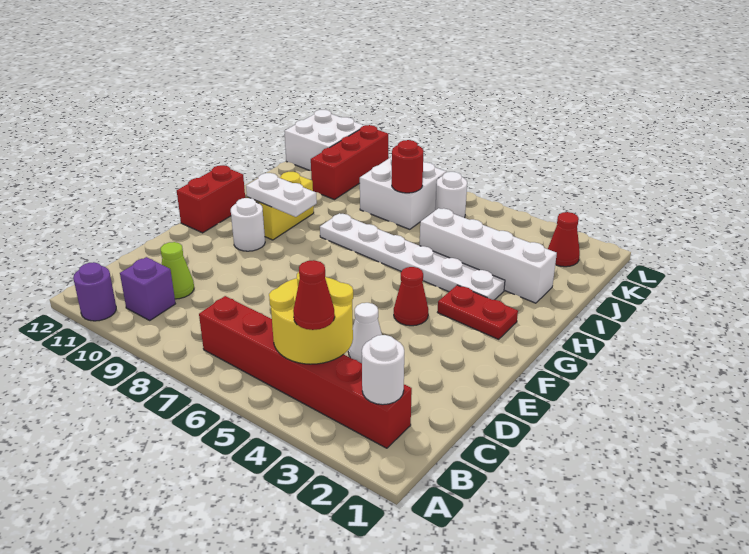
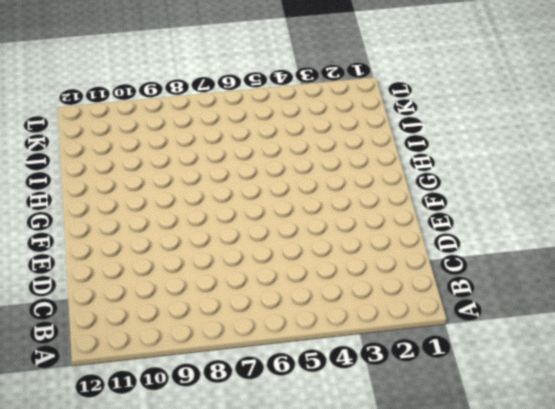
none -> purple 1x1 round brick [73,262,116,321]
none -> red 1x6 brick [199,296,412,448]
none -> purple 1x1 brick [120,257,175,320]

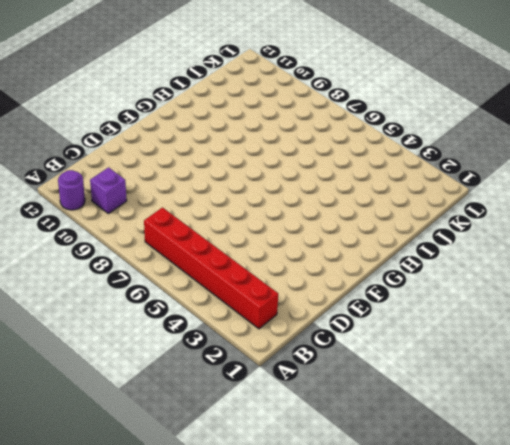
none -> lime 1x1 cone [161,242,194,299]
none -> white 1x1 cone [348,303,382,363]
none -> red 1x1 cone [394,267,428,326]

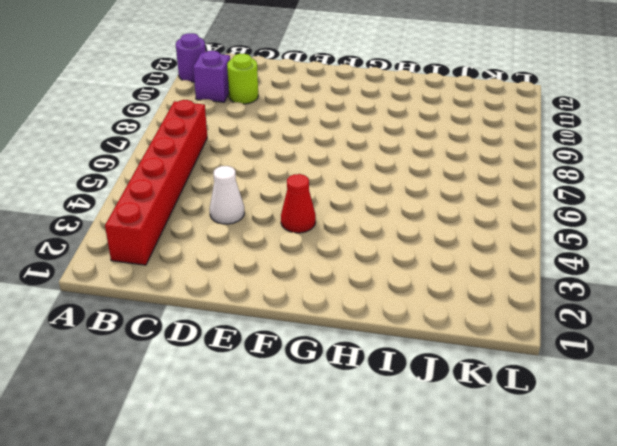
lime 1x1 round brick [227,54,258,104] -> lime 1x1 cone [161,242,194,299]
none -> white 1x1 round brick [231,198,265,251]
none -> red 1x2 brick [177,165,245,233]
none -> red 1x2 plate [438,285,518,339]

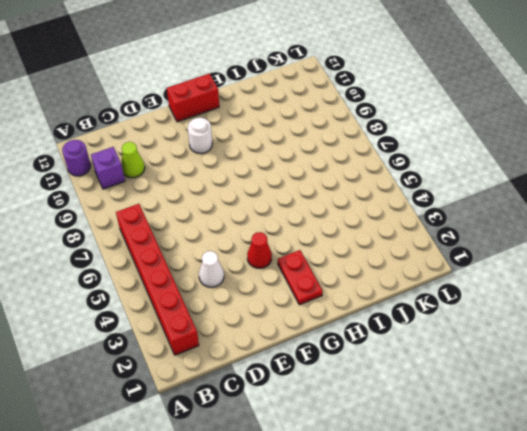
none -> yellow 1x2 brick [247,172,314,240]
none -> white 1x6 plate [320,213,505,300]
none -> white 1x4 brick [420,208,557,303]

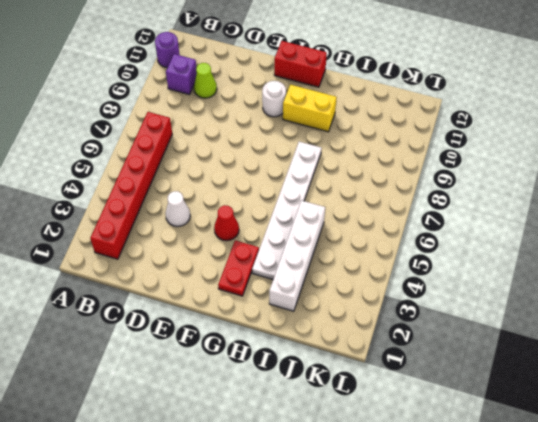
none -> white 2x2 brick [360,156,446,229]
none -> red 1x3 brick [311,125,388,200]
none -> red 1x1 cone [548,212,580,267]

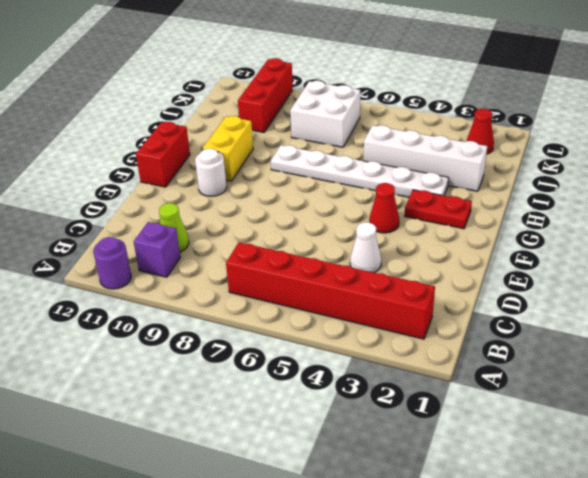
none -> white 1x1 round brick [435,172,467,218]
none -> white 2x2 brick [284,110,365,171]
none -> white 1x1 round brick [362,335,404,405]

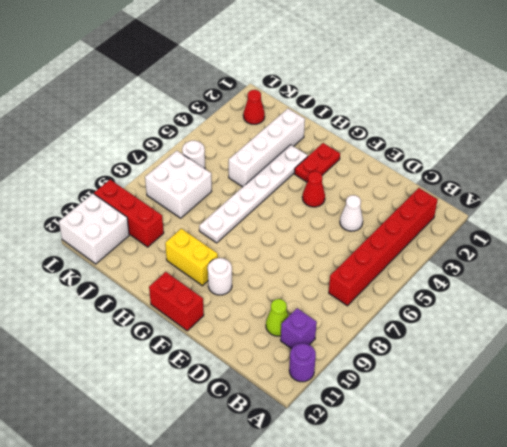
none -> white 1x1 round brick [362,335,404,405]
none -> yellow 2x2 round brick [269,272,353,364]
none -> white 1x2 plate [246,173,317,217]

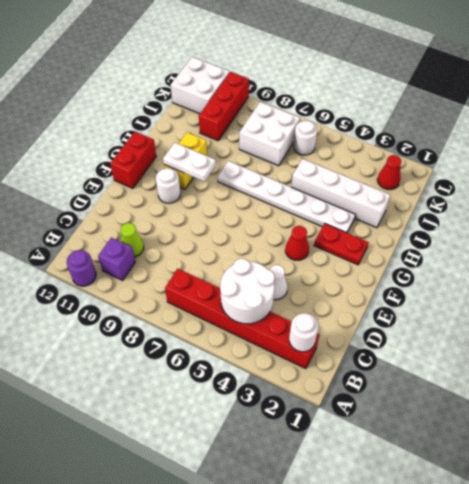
white 2x2 round brick [220,259,275,324] -> yellow 2x2 round brick [269,272,353,364]
none -> red 1x1 round brick [392,140,424,193]
none -> red 1x1 cone [293,260,335,330]

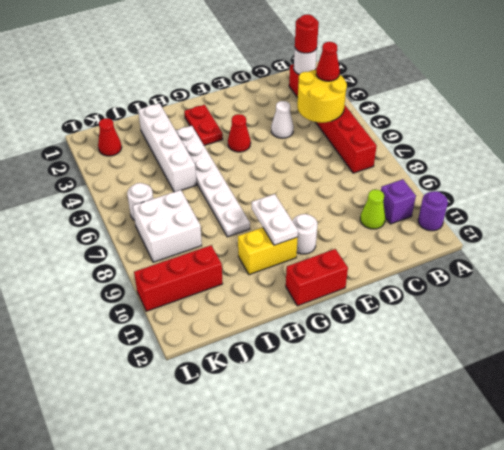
red 1x1 round brick [295,14,319,53] -> red 1x1 round brick moved to [392,140,424,193]
none -> white 2x2 brick [284,110,365,171]

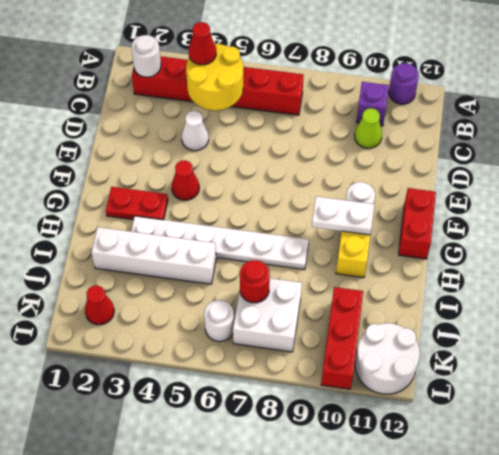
white 2x2 round brick [355,323,420,394] -> white 2x2 brick [284,110,365,171]

